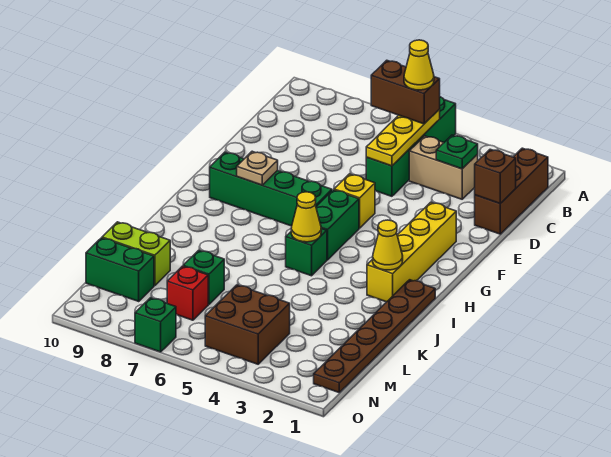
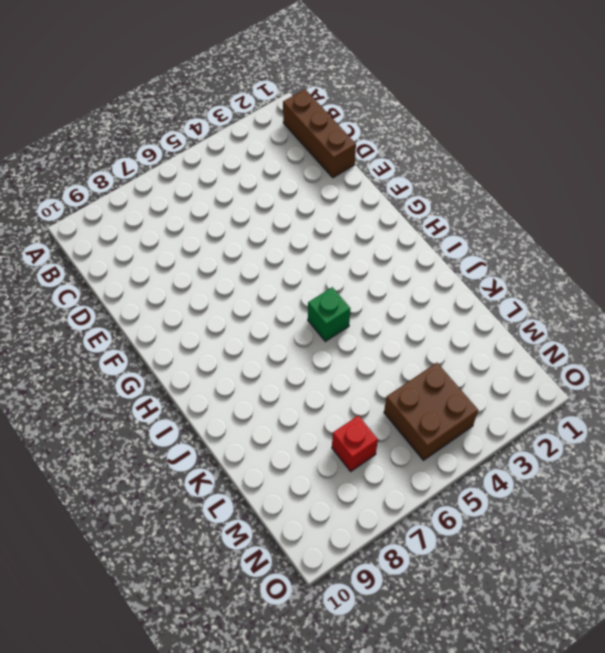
none -> green 1x4 brick [366,97,456,196]
none -> tan 1x2 brick [409,136,478,199]
none -> yellow 1x4 brick [367,202,456,302]

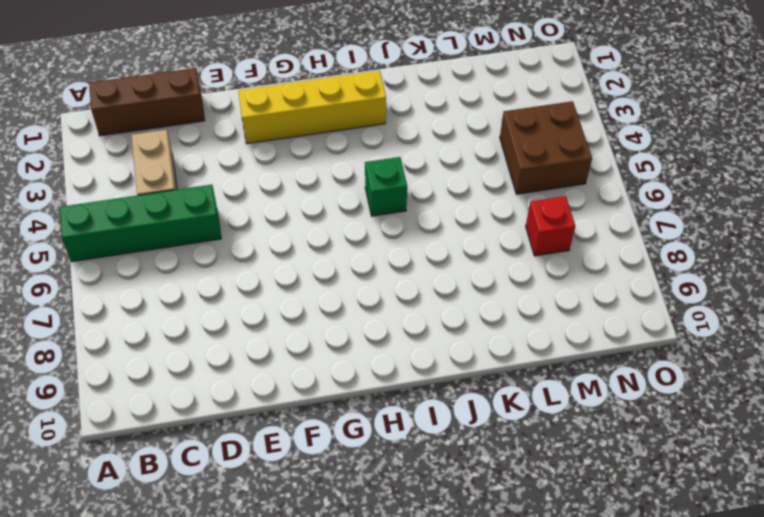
none -> yellow 1x1 brick [334,174,375,228]
none -> green 1x2 brick [316,190,359,260]
none -> green 1x4 brick [210,152,332,226]

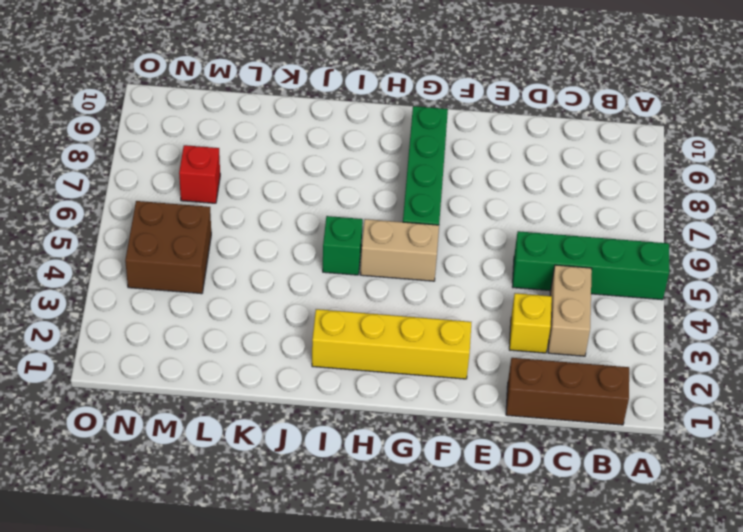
yellow 1x1 brick [509,293,552,353] -> yellow 1x1 brick moved to [334,174,375,228]
tan 1x2 brick [360,219,439,281] -> green 1x2 brick [316,190,359,260]
none -> brown 1x6 plate [314,280,435,392]
none -> green 1x1 brick [183,250,224,304]
none -> lime 1x2 brick [102,222,170,286]

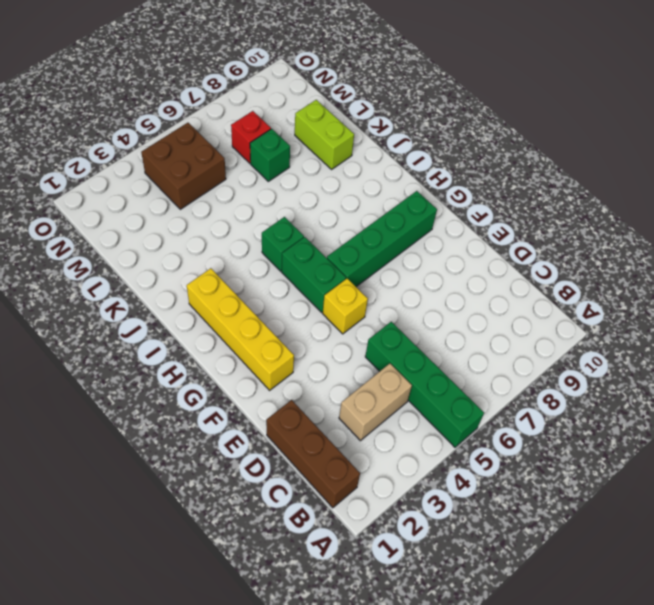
lime 1x2 brick [295,100,354,169] -> lime 1x2 brick turned to [102,222,170,286]
none -> brown 1x6 plate [314,280,435,392]
none -> green 1x2 brick [86,238,154,301]
none -> green 1x1 brick [135,298,176,352]

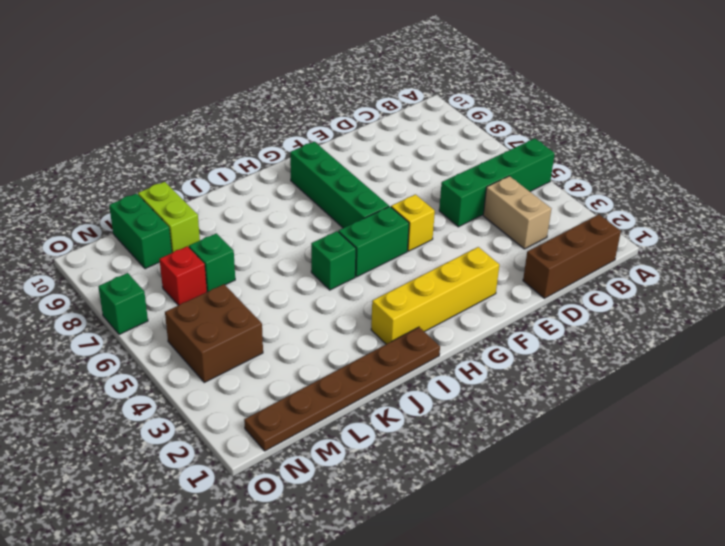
none -> yellow 1x3 plate [366,110,440,166]
none -> green 1x1 plate [436,135,478,169]
none -> brown 1x1 brick [475,149,516,204]

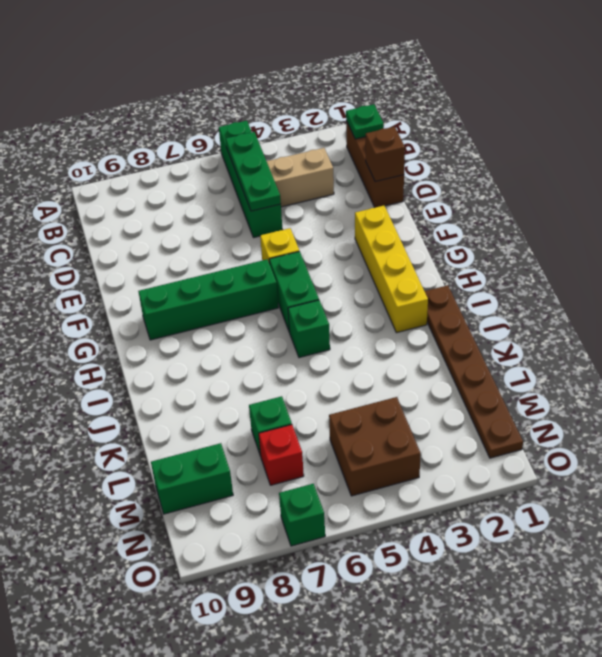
green 1x1 plate [346,104,384,139] -> green 1x1 plate moved to [436,135,478,169]
green 1x3 plate [226,132,281,211] -> yellow 1x3 plate [366,110,440,166]
none -> lime 1x2 brick [102,222,170,286]
none -> tan 1x1 plate [237,151,278,185]
none -> yellow 1x1 cone [373,220,403,270]

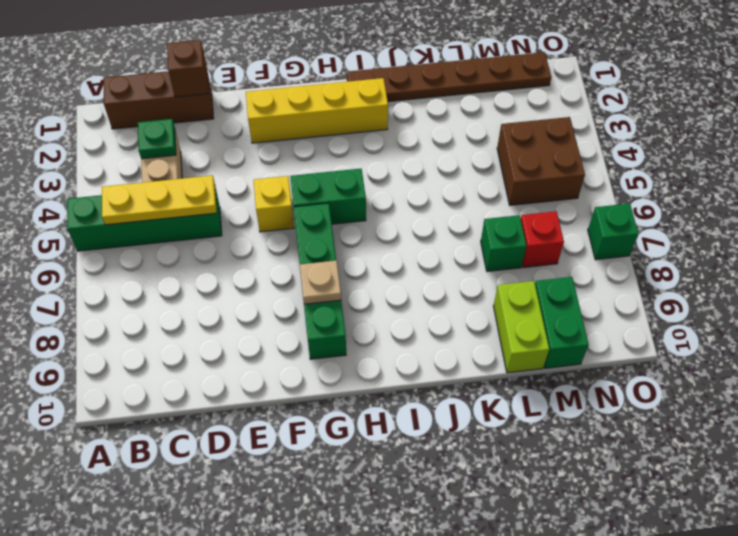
none -> green 1x1 brick [286,229,327,276]
none -> yellow 1x1 cone [373,220,403,270]
none -> yellow 1x1 cone [291,192,321,242]

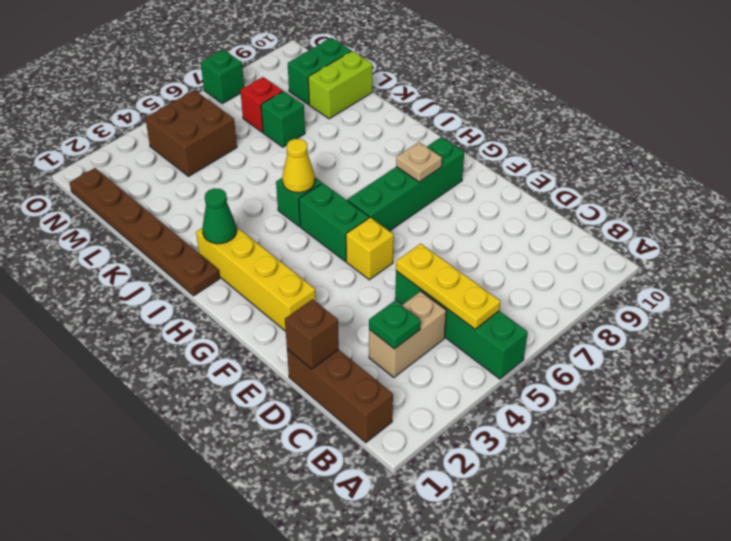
green 1x1 cone [202,188,237,244] -> yellow 1x1 cone [373,220,403,270]
none -> brown 1x2 brick [371,60,440,124]
none -> yellow 1x1 cone [404,40,434,90]

